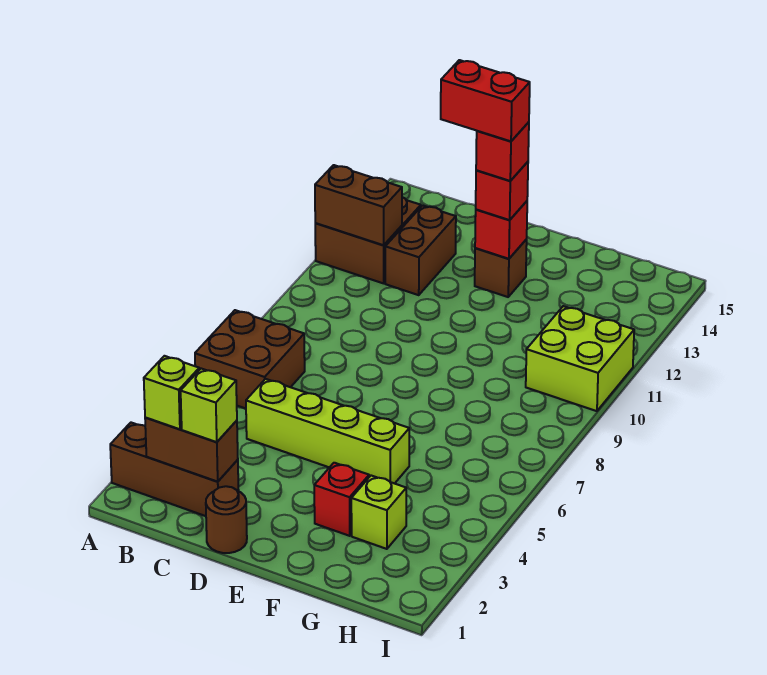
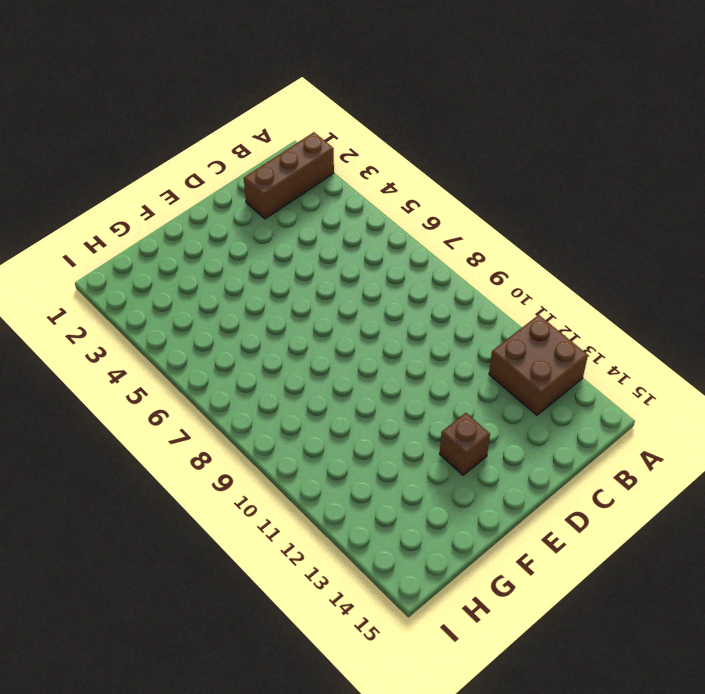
none -> brown 2x2 brick [195,310,305,409]
none -> lime 1x4 brick [246,379,409,484]
none -> brown 1x2 brick [385,205,456,295]

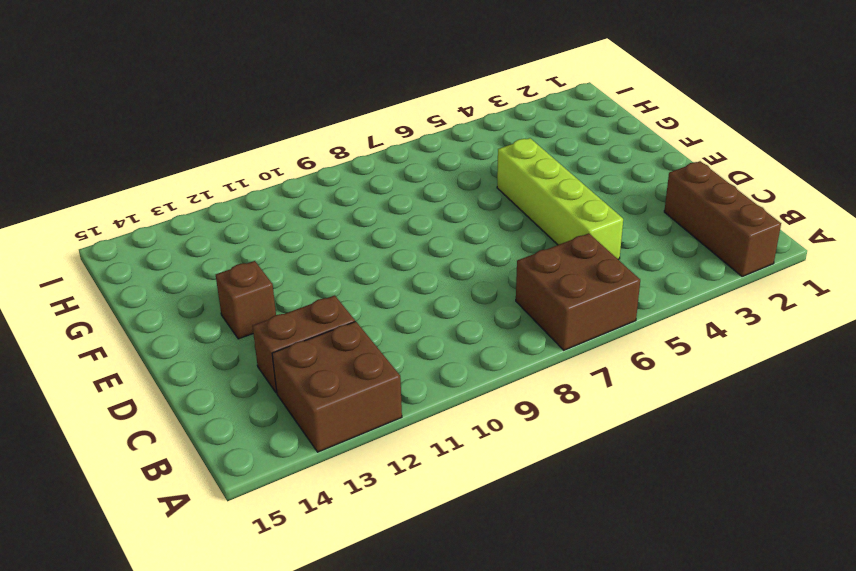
none -> brown 1x1 round brick [206,486,247,553]
none -> red 1x1 brick [314,463,369,536]
none -> lime 1x1 brick [351,476,406,549]

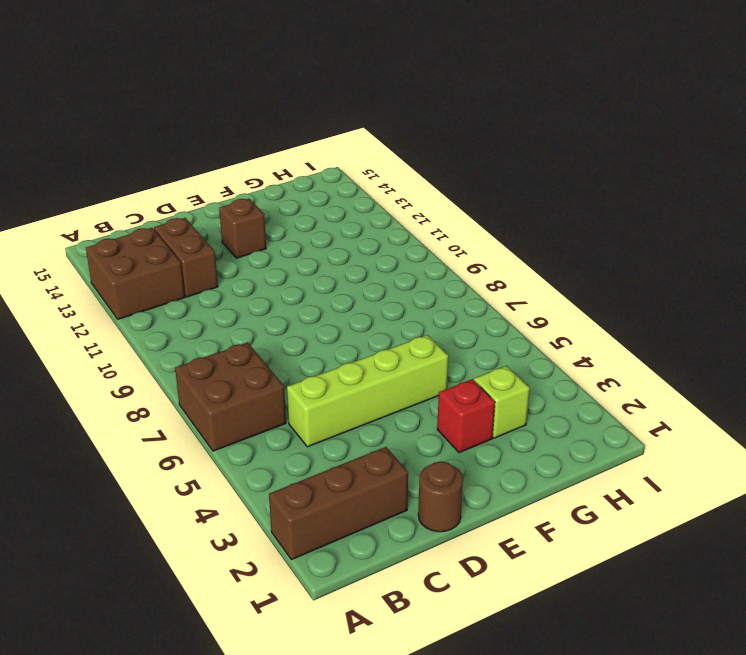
none -> lime 2x2 brick [526,306,634,411]
none -> brown 1x2 brick [315,165,402,245]
none -> brown 1x2 brick [145,418,238,482]

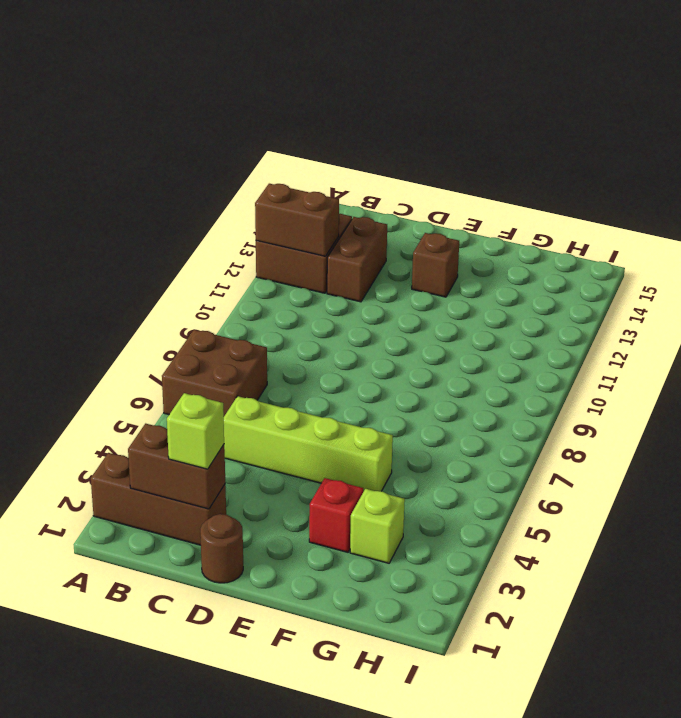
none -> lime 2x2 brick [526,306,634,411]
none -> red 1x1 brick [475,201,527,259]
none -> lime 1x1 brick [144,356,199,429]

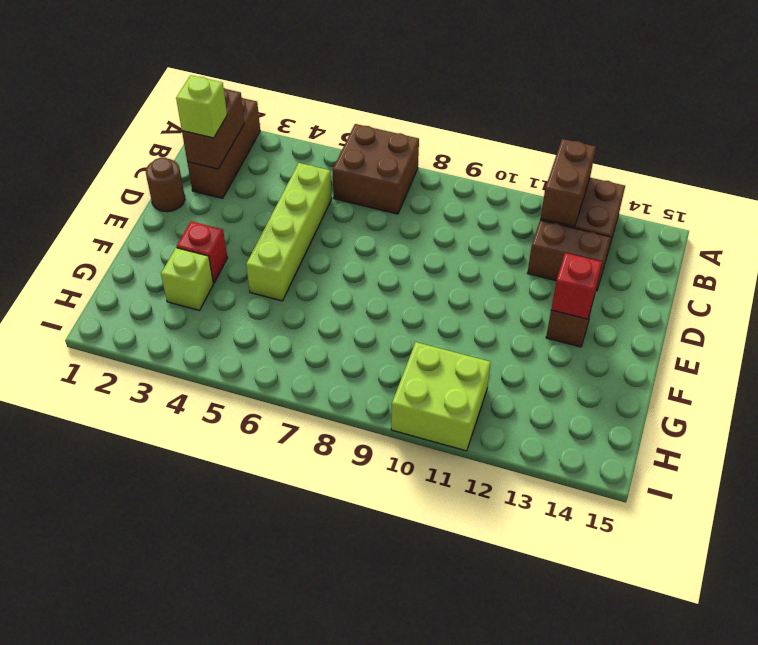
none -> lime 1x1 brick [144,356,199,429]
none -> red 1x1 brick [476,162,528,220]
none -> red 1x1 brick [476,122,529,181]

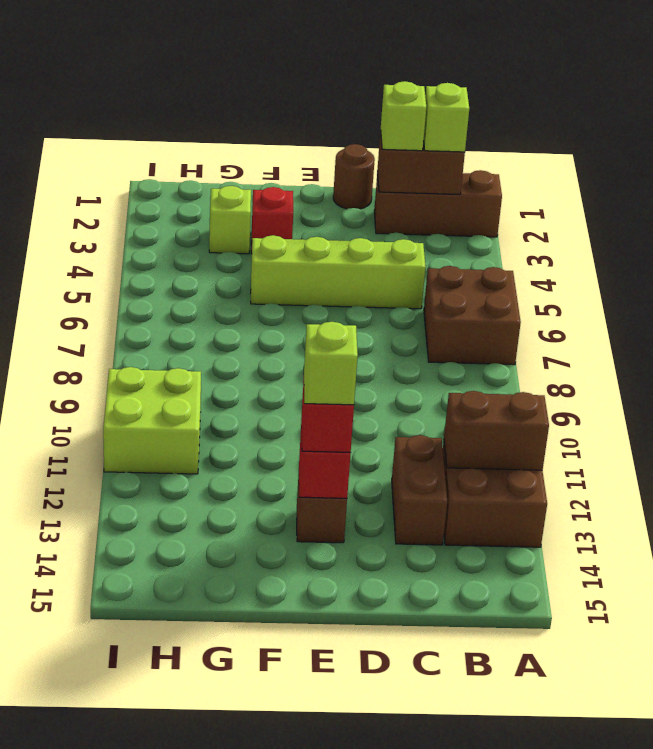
lime 1x1 brick [304,322,358,405] -> red 1x1 brick [476,122,529,181]
none -> red 1x2 brick [441,60,530,141]

